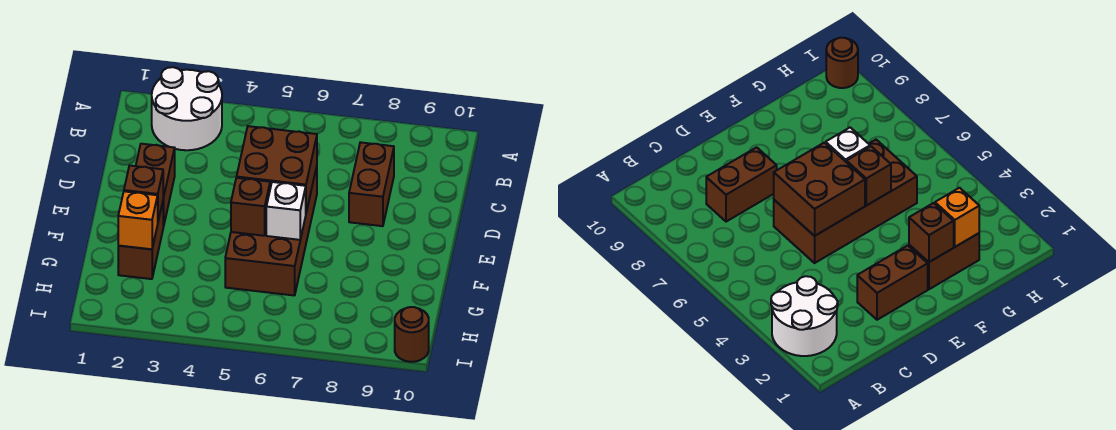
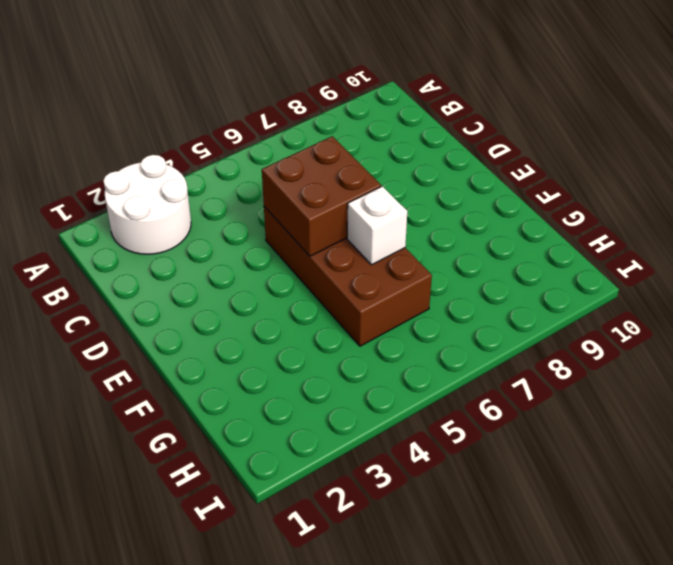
none -> brown 1x2 brick [349,142,394,226]
none -> brown 1x2 brick [136,144,175,227]

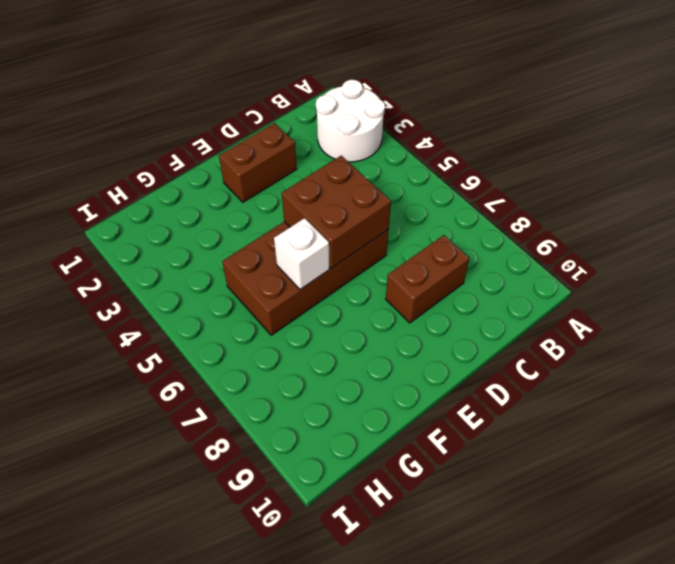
none -> brown 1x2 brick [118,202,163,279]
none -> brown 1x1 round brick [395,307,429,362]

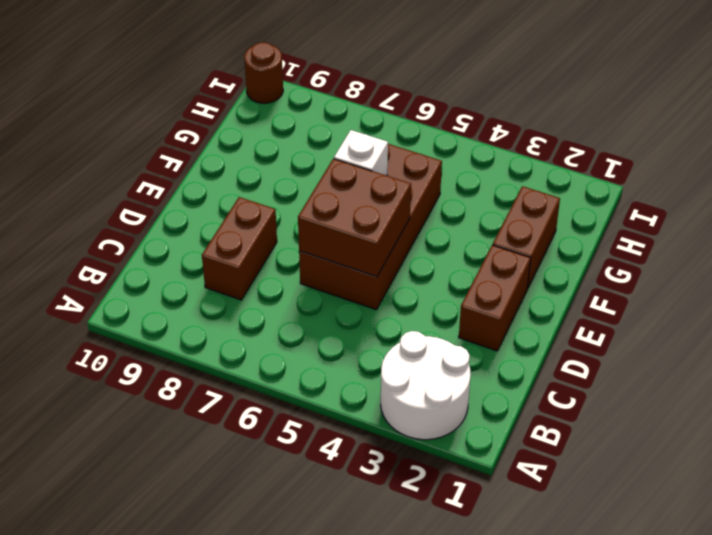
none -> brown 1x1 brick [124,166,163,221]
none -> brown 1x1 brick [231,178,270,236]

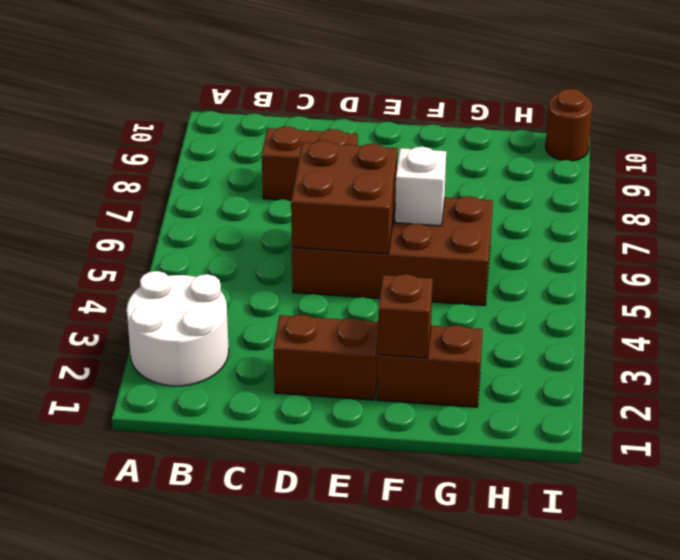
none -> brown 1x1 brick [231,178,270,236]
none -> orange 1x1 brick [118,191,158,249]

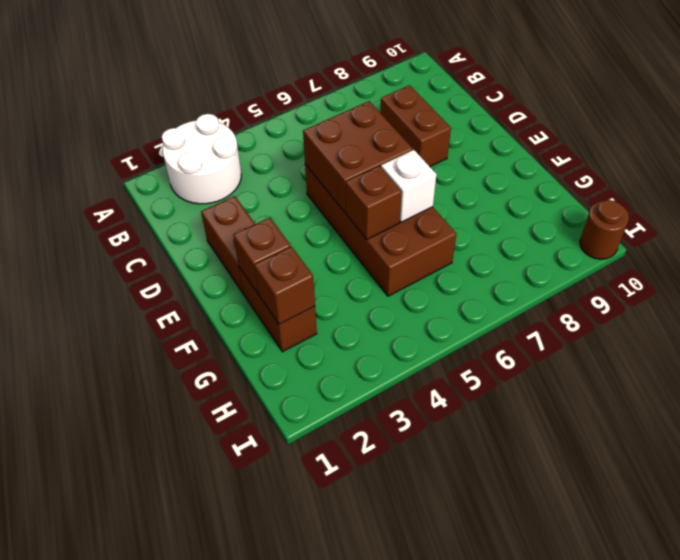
brown 1x1 brick [254,247,315,324] -> orange 1x1 brick [118,191,158,249]

